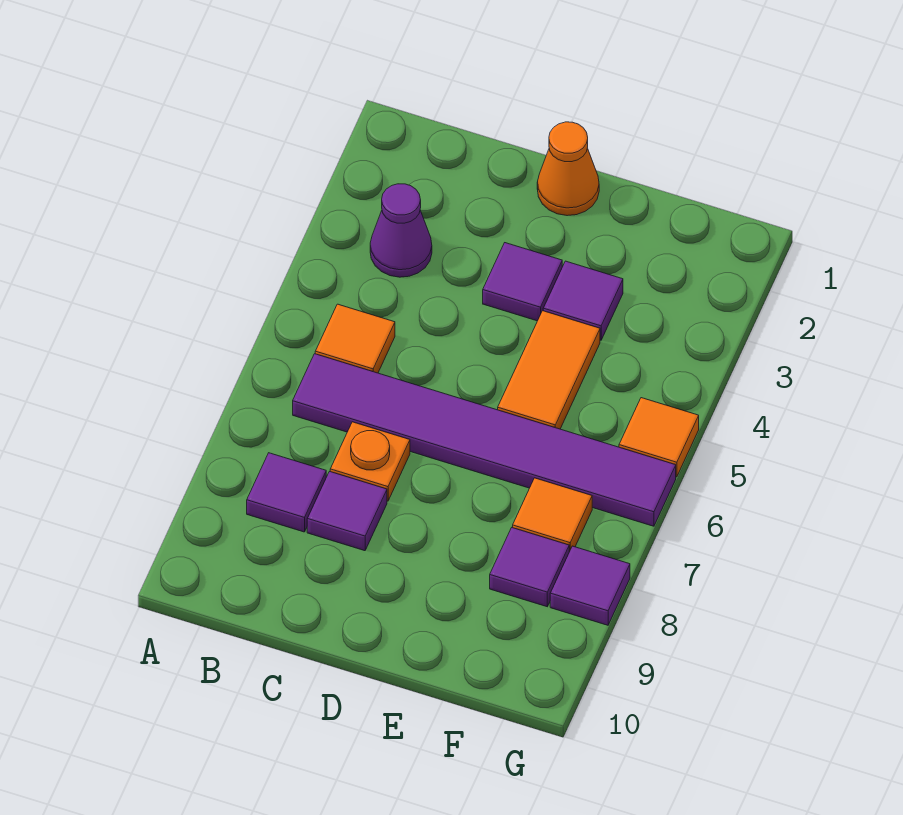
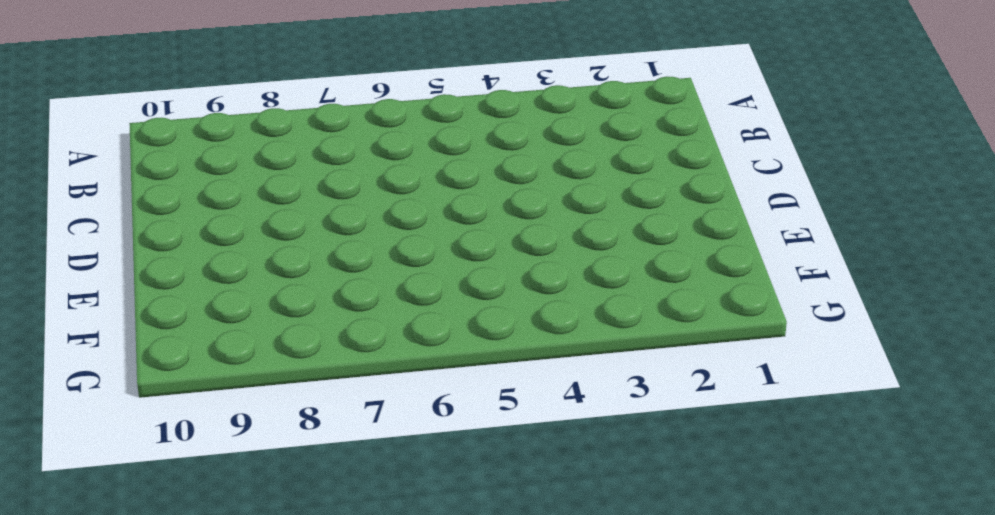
none -> purple 1x1 cone [370,184,432,277]
none -> orange 1x1 tile [315,304,395,373]
none -> purple 1x6 tile [293,354,676,526]

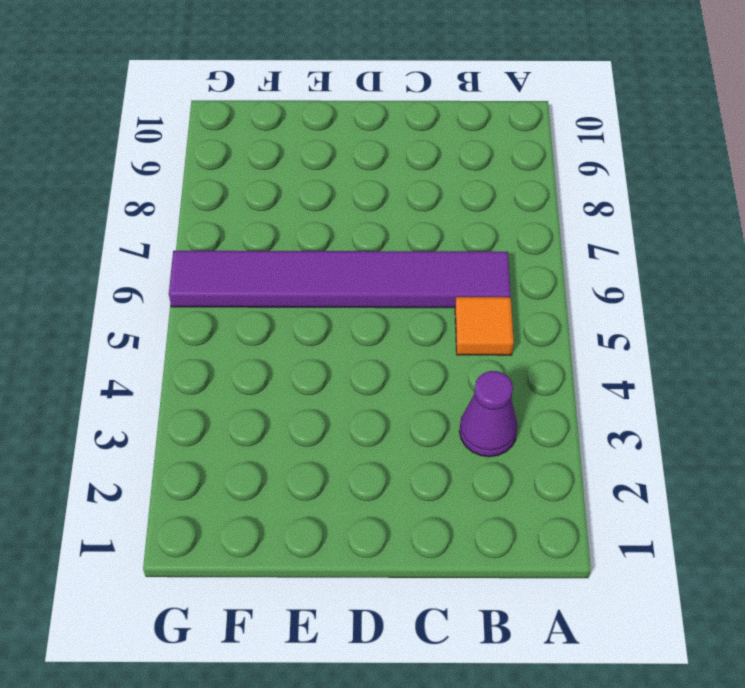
none -> purple 1x1 tile [247,453,326,532]
none -> orange 1x1 plate [330,422,410,501]
none -> purple 1x1 tile [307,472,387,551]

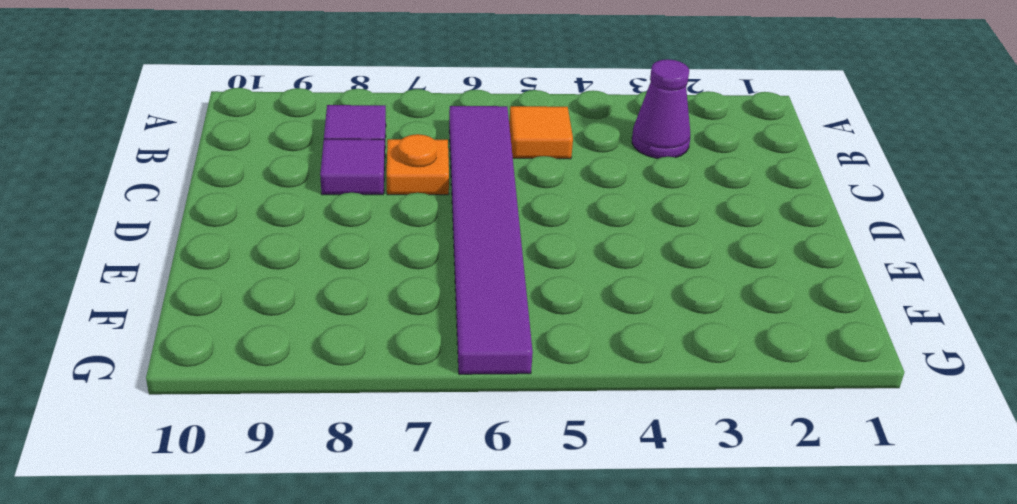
none -> orange 1x1 cone [537,122,599,216]
none -> purple 1x1 tile [483,243,562,321]
none -> purple 1x1 tile [543,261,623,340]

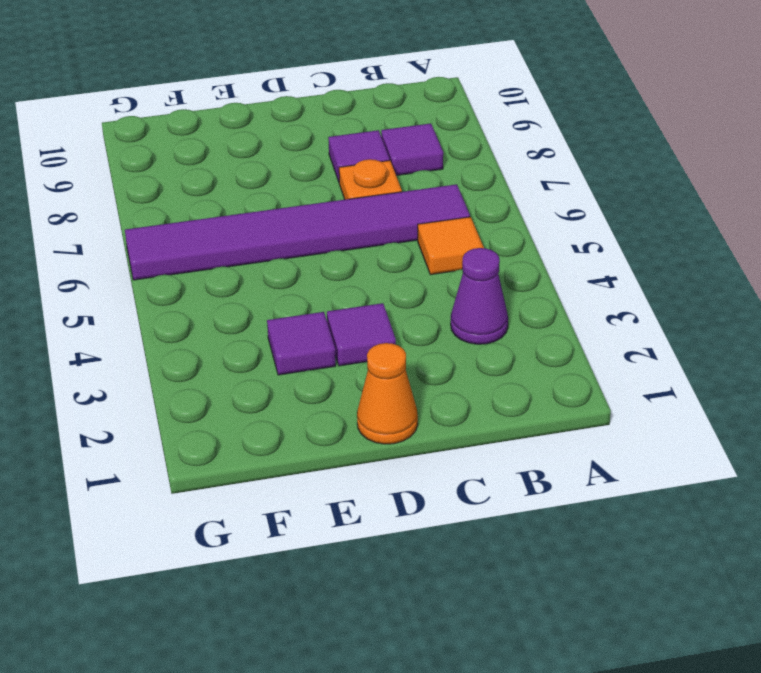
none -> orange 1x2 tile [498,311,600,429]
none -> orange 1x1 tile [513,478,592,552]
none -> purple 1x1 tile [490,528,569,607]

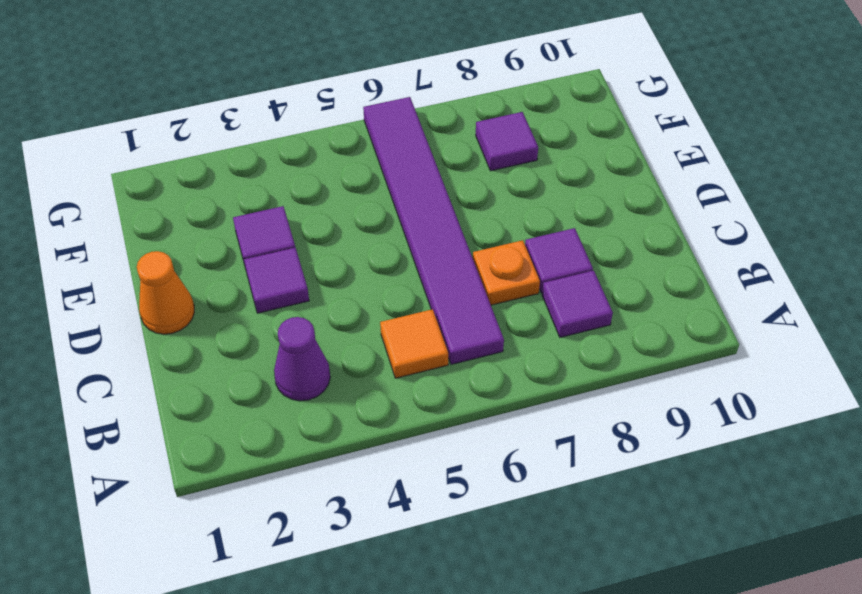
none -> orange 1x2 tile [498,311,600,429]
none -> orange 1x1 tile [513,478,592,552]
none -> orange 1x1 tile [619,398,699,477]

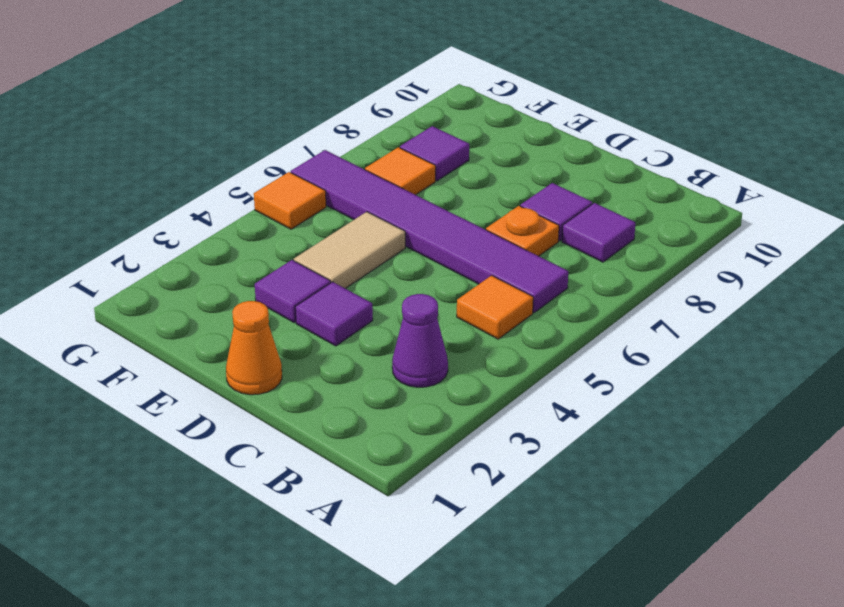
tan 1x2 tile [294,212,405,289] -> orange 1x2 tile [498,311,600,429]
none -> purple 1x1 tile [550,546,630,625]

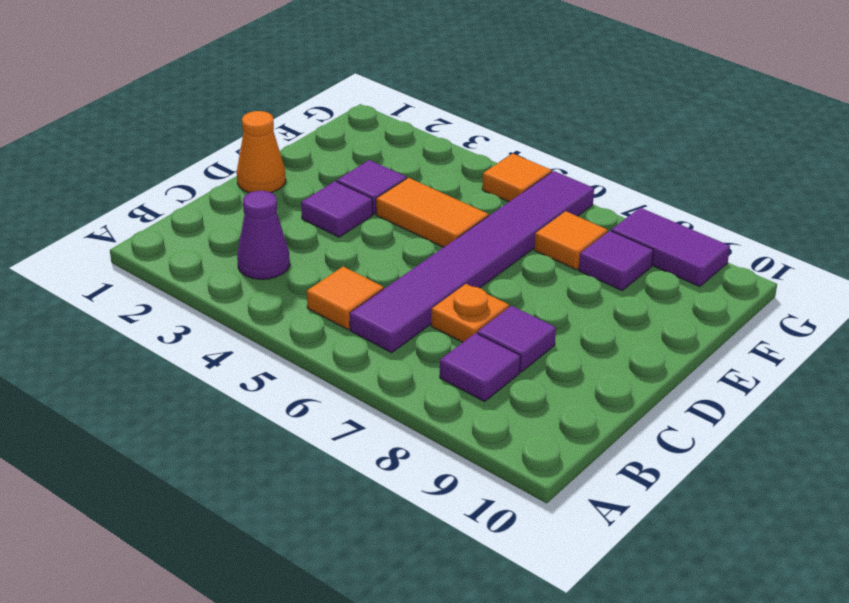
purple 1x2 tile [611,208,730,287] -> purple 1x1 tile [550,546,630,625]

